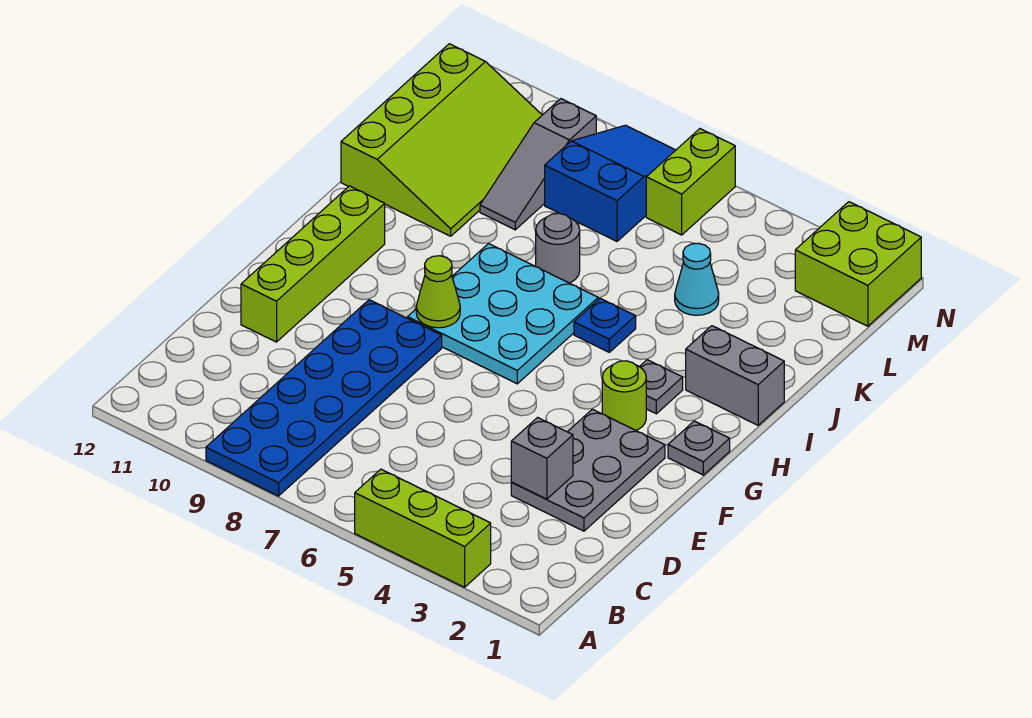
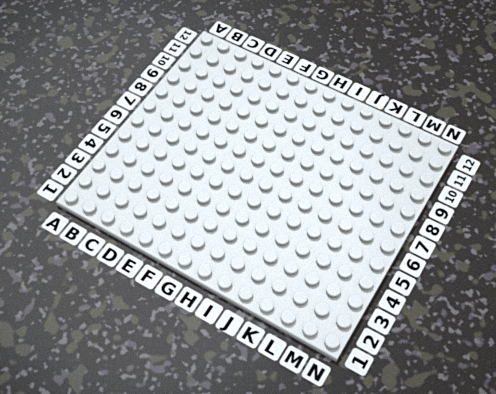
none -> lime 1x3 brick [355,469,491,587]
none -> blue 2x6 plate [206,300,442,496]
none -> grey 2x3 plate [511,409,665,531]

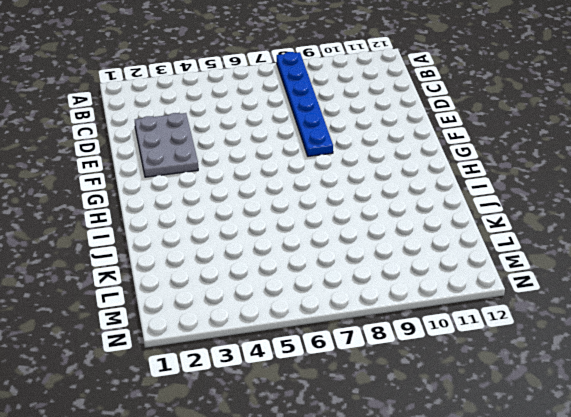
blue 1x6 plate [277,52,333,156] -> blue 2x6 plate [206,300,442,496]
none -> lime 1x3 brick [355,469,491,587]
none -> lime 1x4 brick [241,186,385,342]
none -> grey 1x1 plate [668,421,730,475]

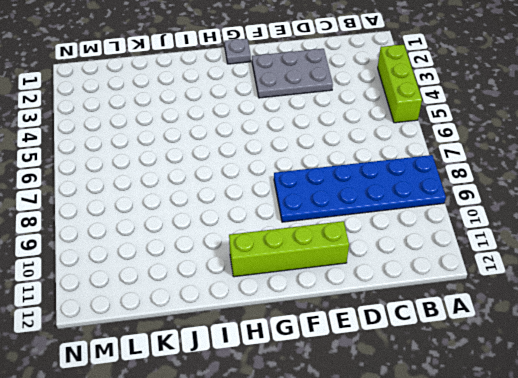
none -> lime 1x1 round brick [602,361,646,430]
none -> cyan 3x3 plate [408,244,598,384]
none -> grey 1x1 plate [639,360,683,414]

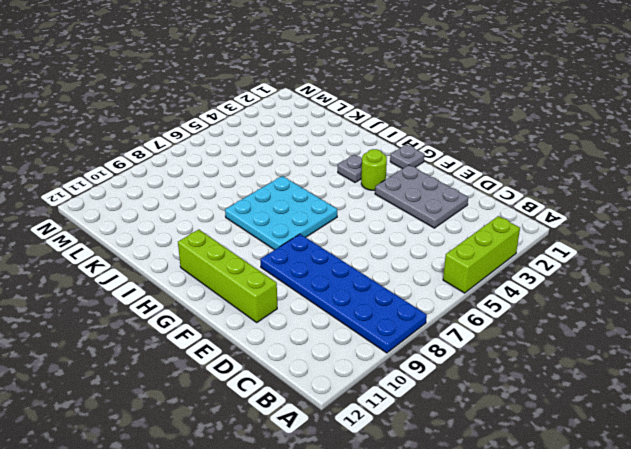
none -> grey 1x2 brick [686,326,784,425]
none -> blue 1x1 plate [574,298,636,352]
none -> grey 1x1 round brick [536,213,580,283]

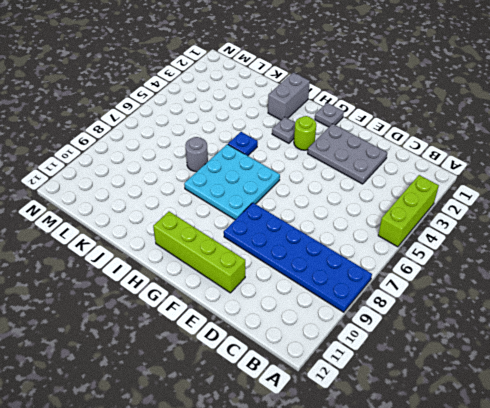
none -> lime 3x4 slope [341,44,542,236]
none -> cyan 1x1 cone [675,243,719,315]
none -> grey 1x3 slope [480,99,596,230]

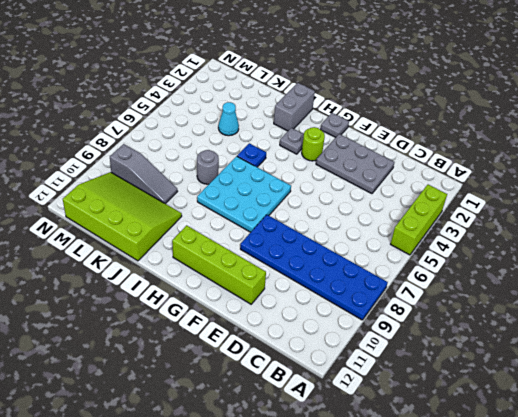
none -> blue 2x3 slope [545,125,676,241]
none -> lime 2x2 brick [795,202,921,326]
none -> lime 1x2 brick [646,129,735,235]

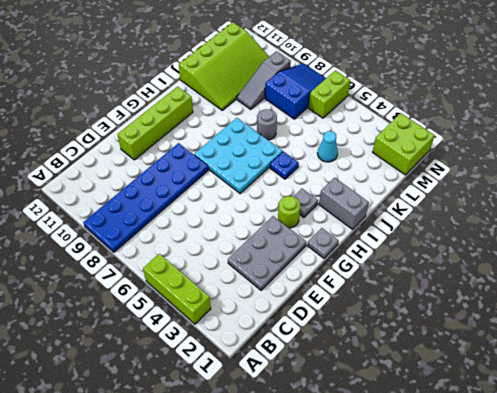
none -> grey 1x1 brick [511,418,573,499]
none -> lime 1x1 cone [416,256,460,328]

